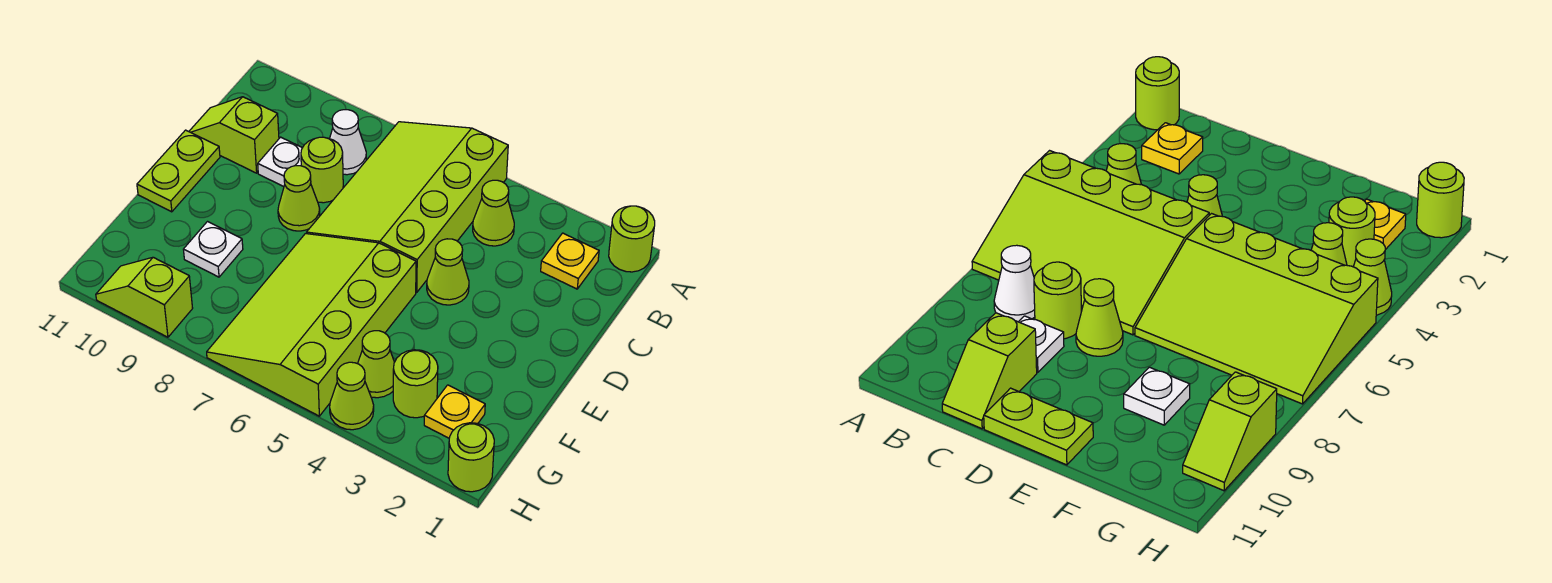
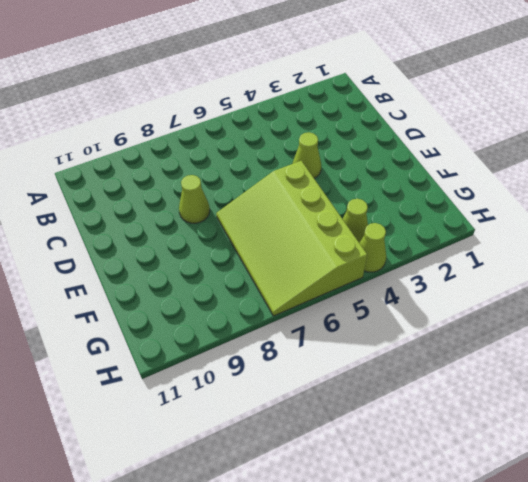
none -> lime 1x1 round brick [609,206,655,272]
none -> lime 3x4 slope [307,122,508,292]
none -> yellow 1x1 plate [541,233,599,289]

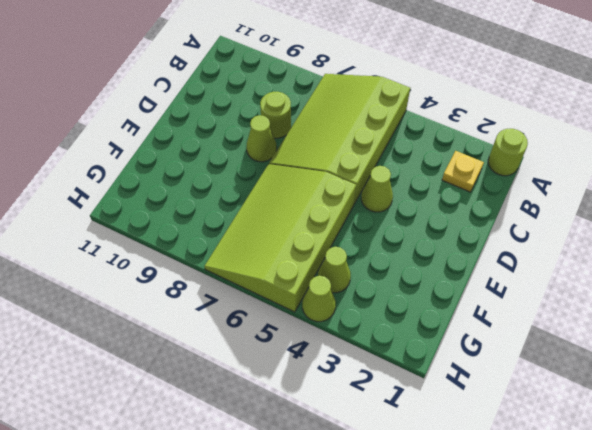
none -> lime 1x1 cone [473,180,514,246]
none -> white 1x1 cone [330,110,366,175]
none -> white 1x1 plate [258,137,302,187]

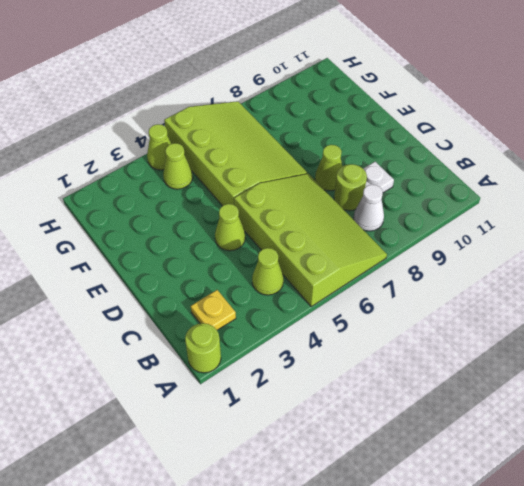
none -> lime 1x2 slope [189,97,279,173]
none -> lime 1x2 plate [137,130,220,212]
none -> white 1x1 plate [183,222,243,277]

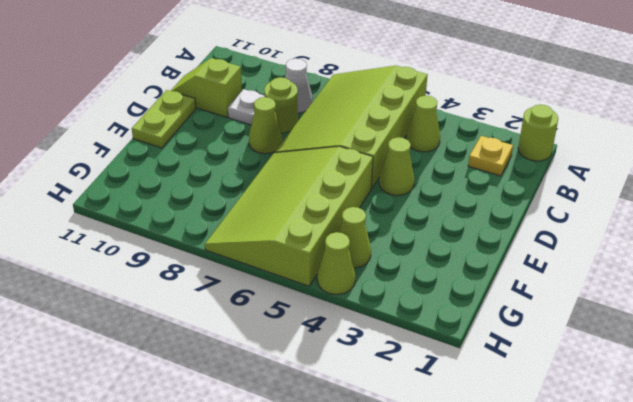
none -> white 1x1 plate [183,222,243,277]
none -> yellow 1x1 plate [424,385,485,438]
none -> lime 1x1 round brick [393,350,438,418]

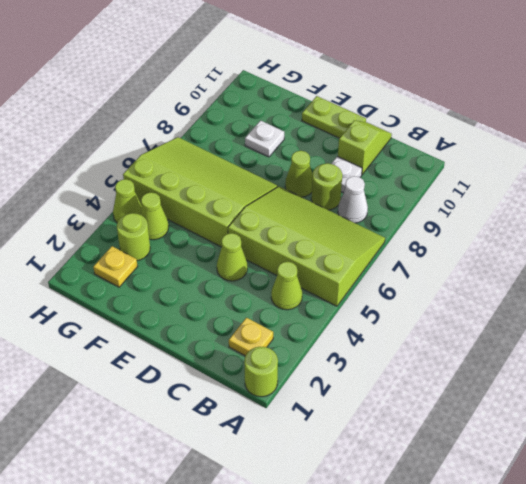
none -> lime 1x1 round brick [448,423,494,492]
none -> lime 1x2 slope [96,257,193,337]

